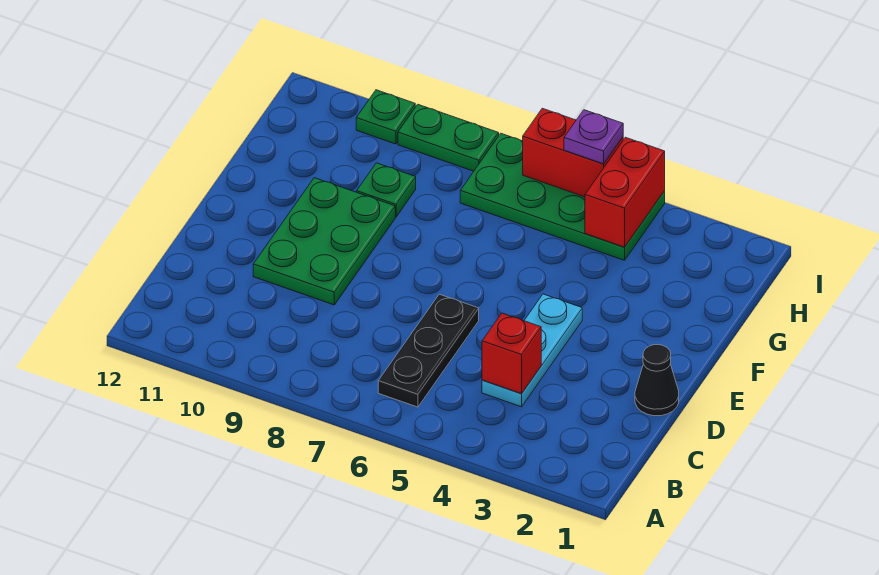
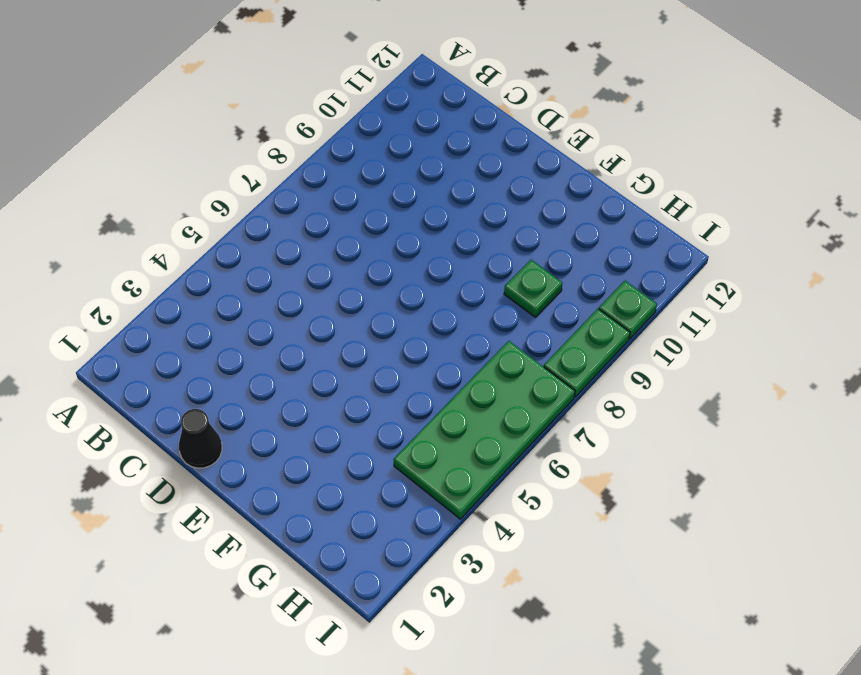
none -> black 1x3 plate [378,294,479,407]
none -> cyan 1x3 plate [482,294,582,407]
none -> green 2x3 plate [253,178,395,305]

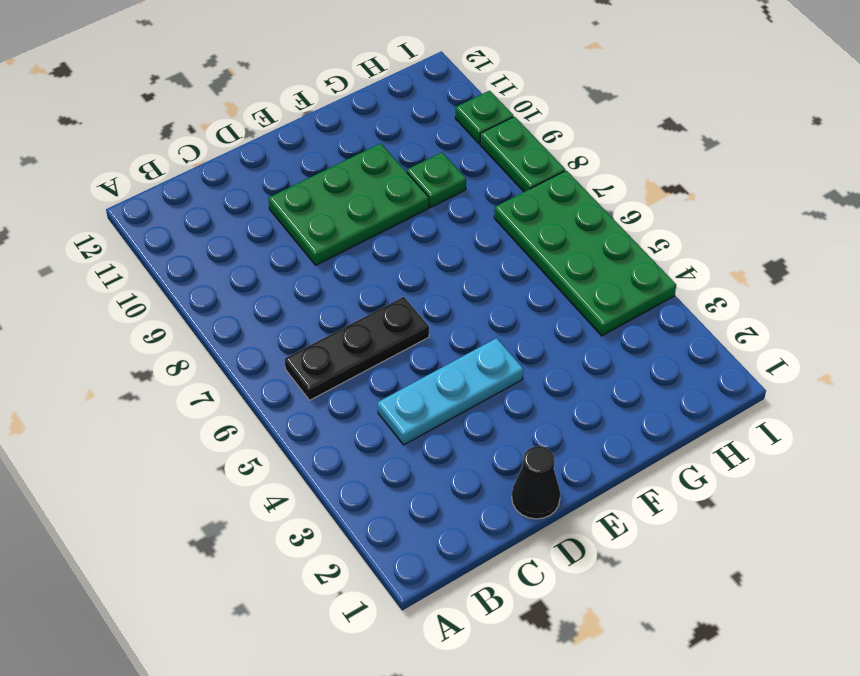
none -> red 1x1 brick [482,313,541,394]
none -> red 1x2 brick [585,137,665,247]
none -> red 1x2 brick [523,108,623,197]

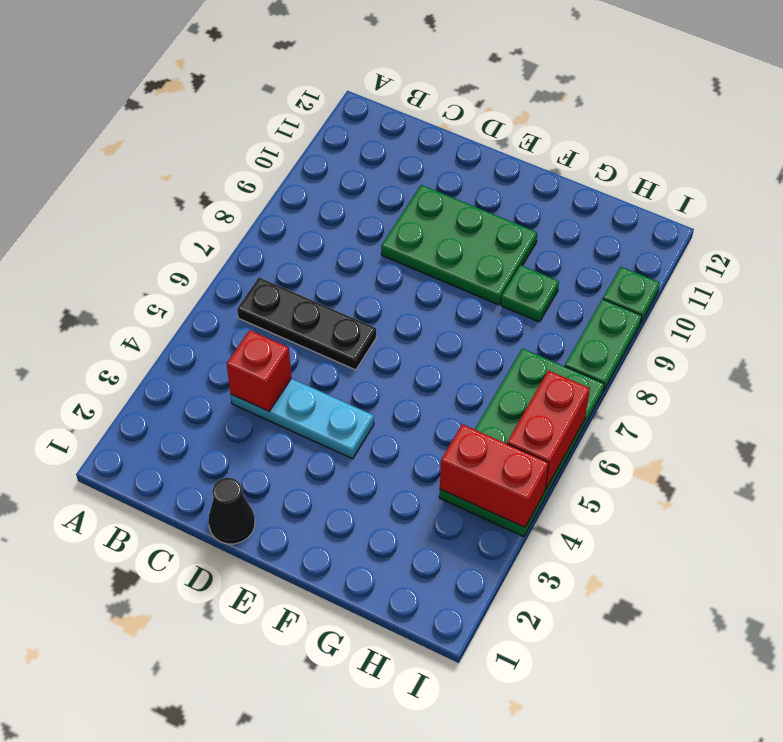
none -> purple 1x1 plate [564,110,623,164]

